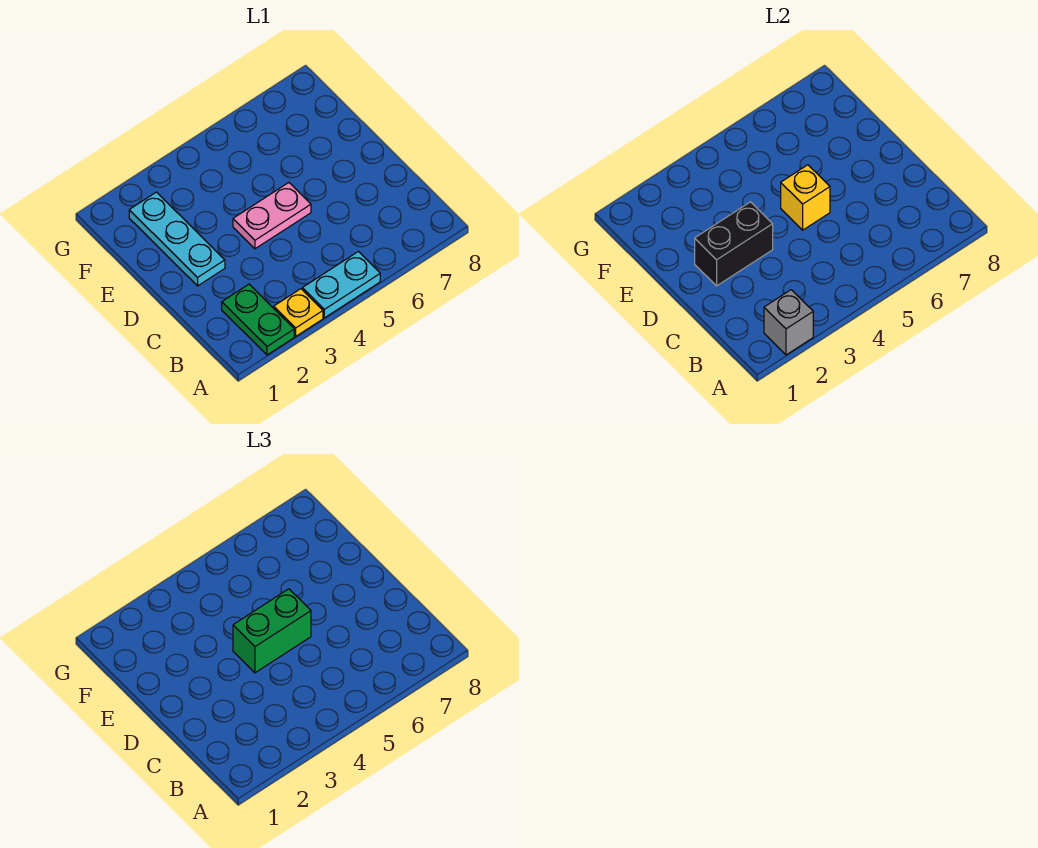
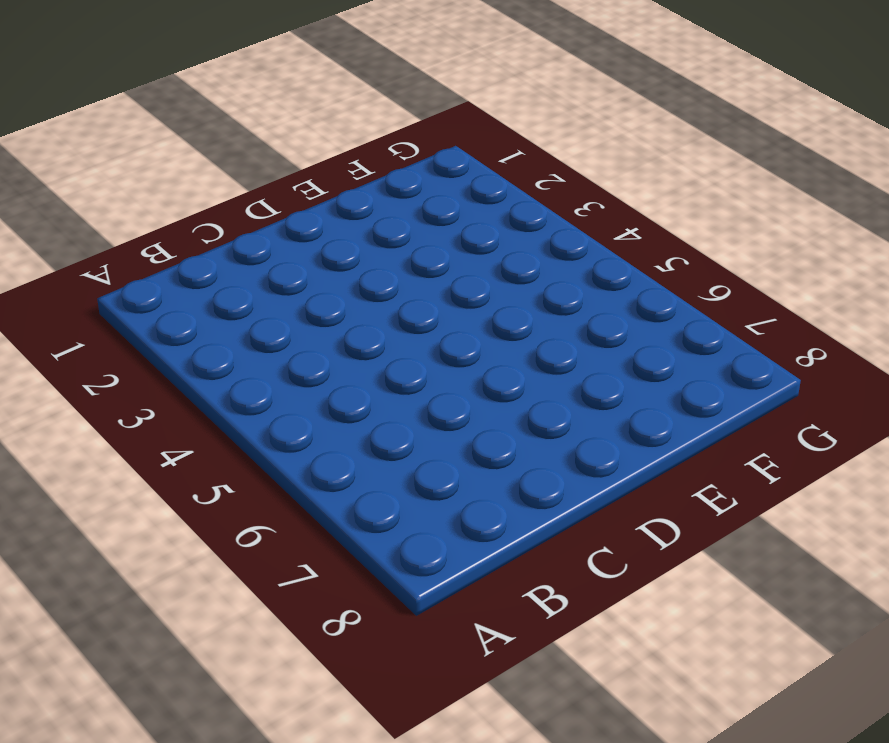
none -> green 1x2 plate [222,284,294,355]
none -> yellow 1x1 plate [274,289,323,336]

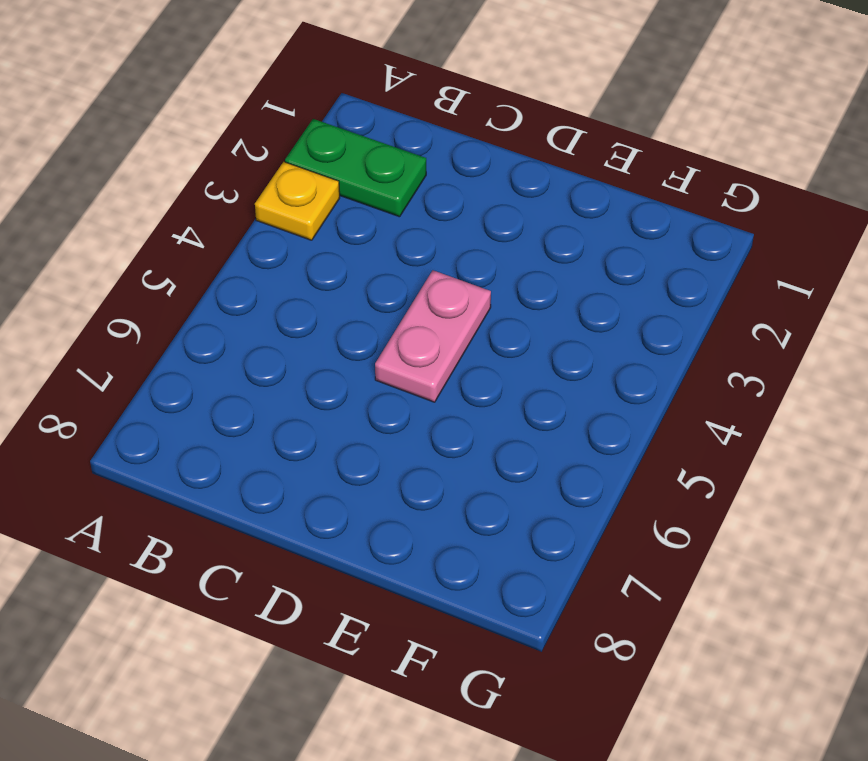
none -> cyan 1x2 plate [302,252,380,318]
none -> cyan 1x3 plate [129,192,225,286]

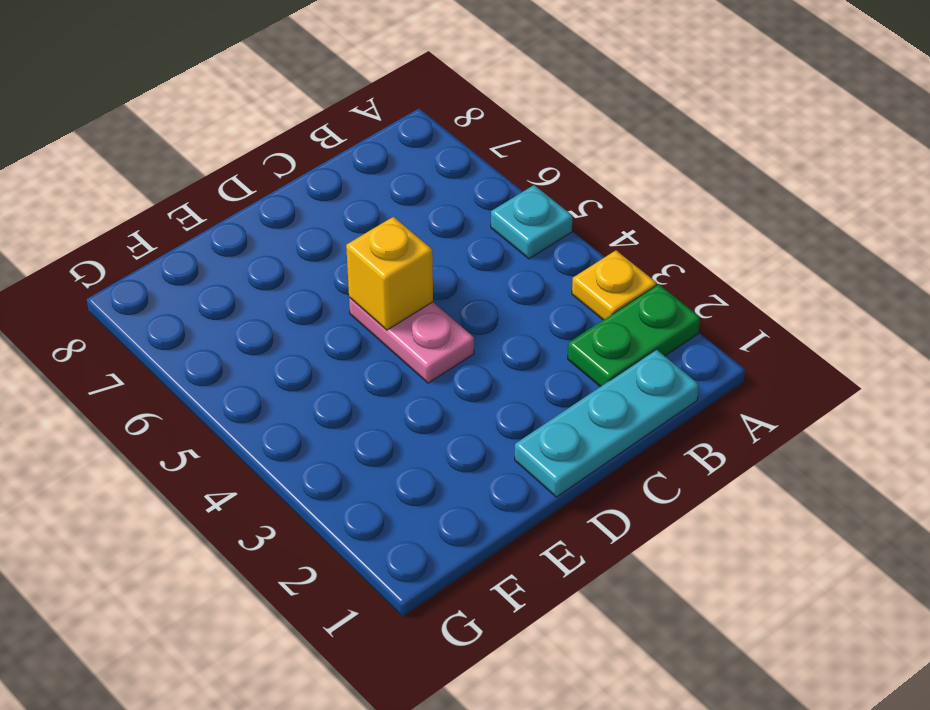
cyan 1x1 plate [491,185,573,259] -> cyan 1x2 plate [302,252,380,318]
cyan 1x3 plate [515,350,699,497] -> cyan 1x3 plate moved to [129,192,225,286]
none -> grey 1x1 brick [764,290,813,355]
none -> black 1x2 brick [695,202,773,286]

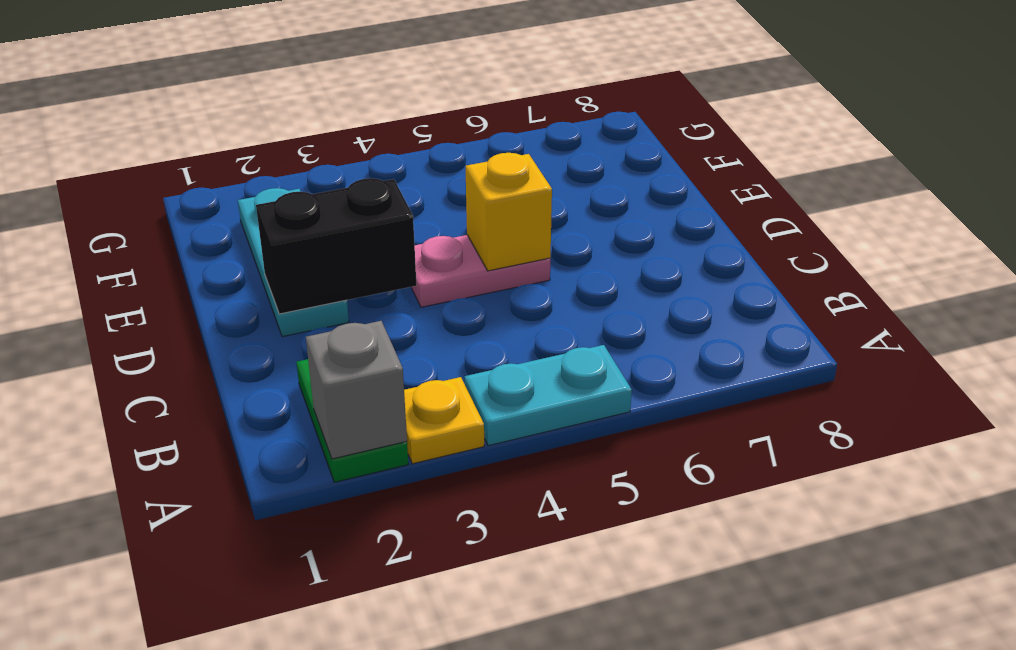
none -> green 1x2 brick [233,589,311,673]

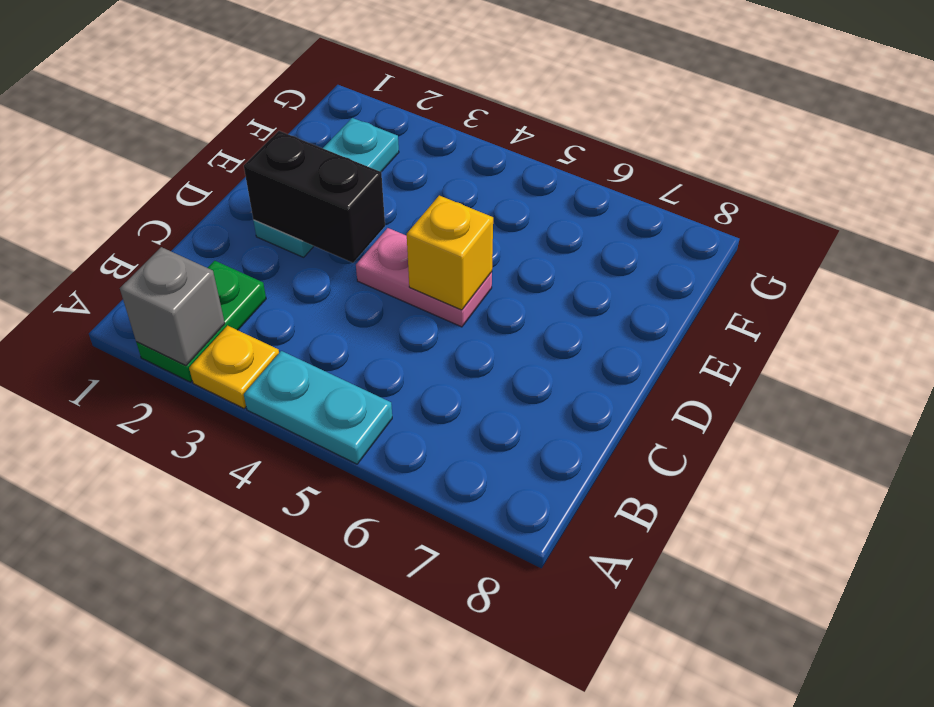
none -> green 1x2 brick [233,589,311,673]

